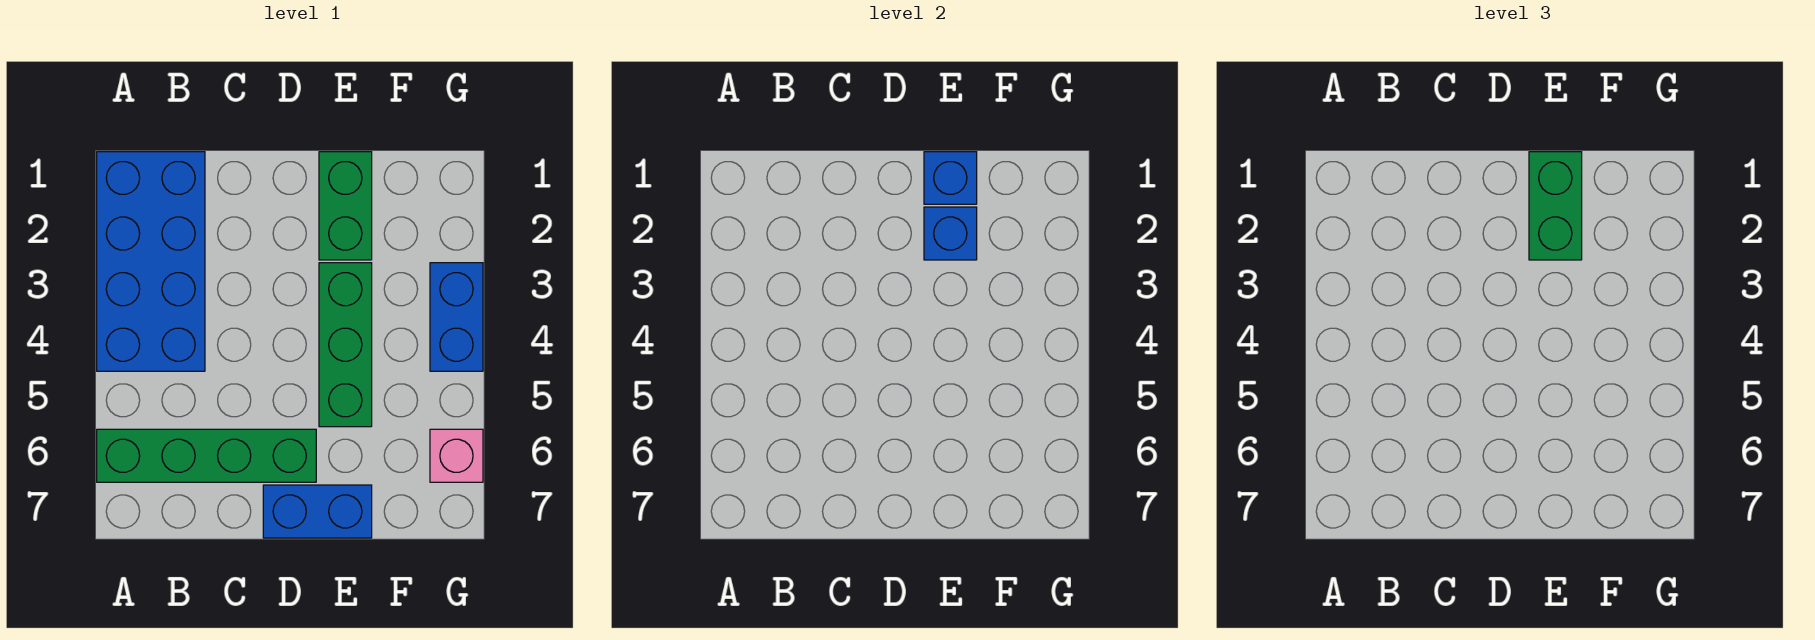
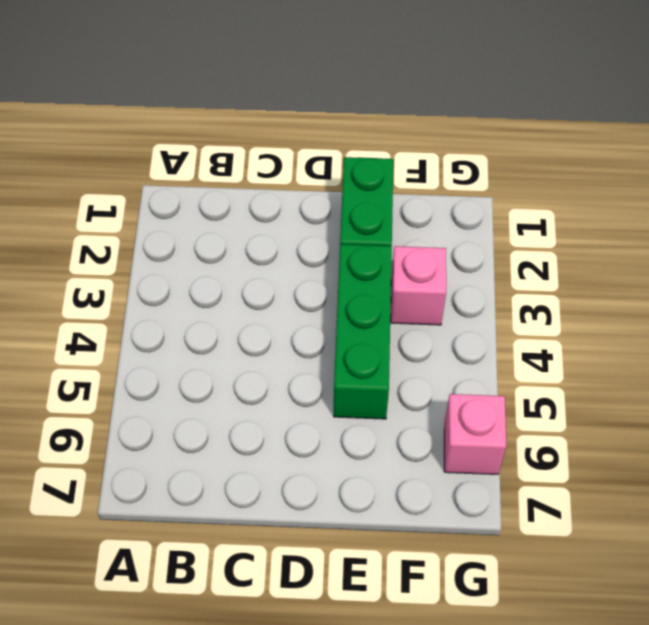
pink 1x1 brick [391,246,446,325] -> none
none -> blue 2x4 brick [97,152,205,371]
none -> green 1x4 brick [97,429,316,482]

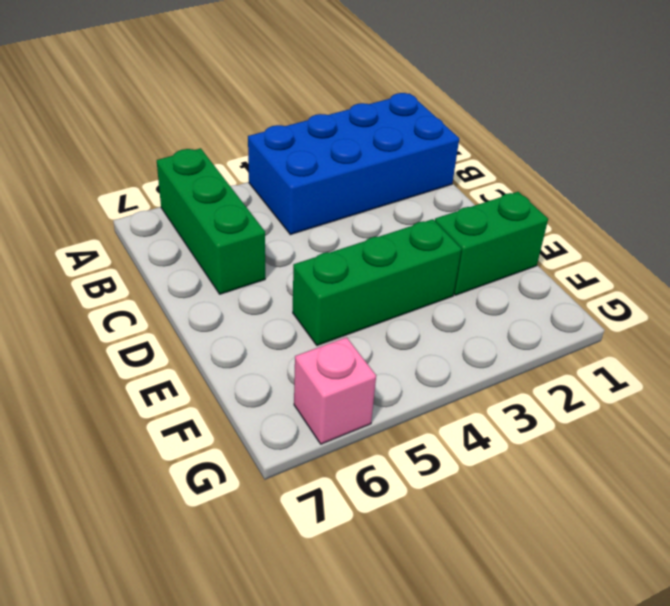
green 1x3 brick [157,148,265,294] -> green 1x4 brick [97,429,316,482]
none -> blue 1x2 brick [263,485,372,538]
none -> blue 1x2 brick [430,263,483,371]

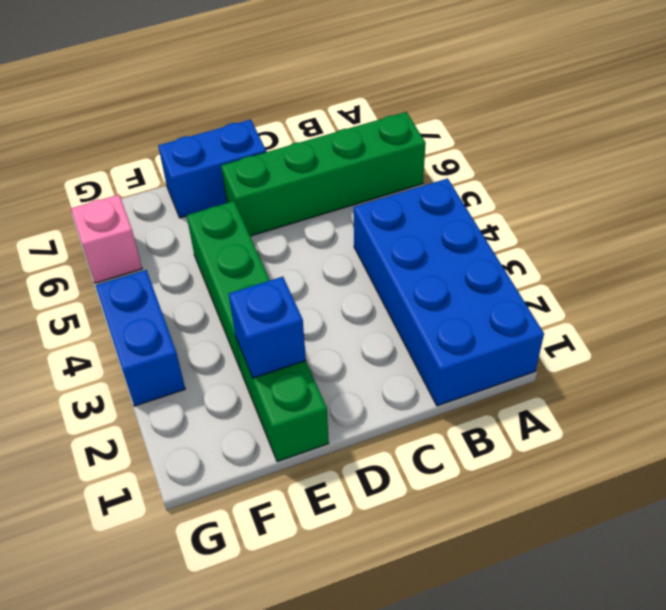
none -> blue 1x1 brick [924,152,977,204]
none -> green 1x2 brick [1529,152,1582,260]

